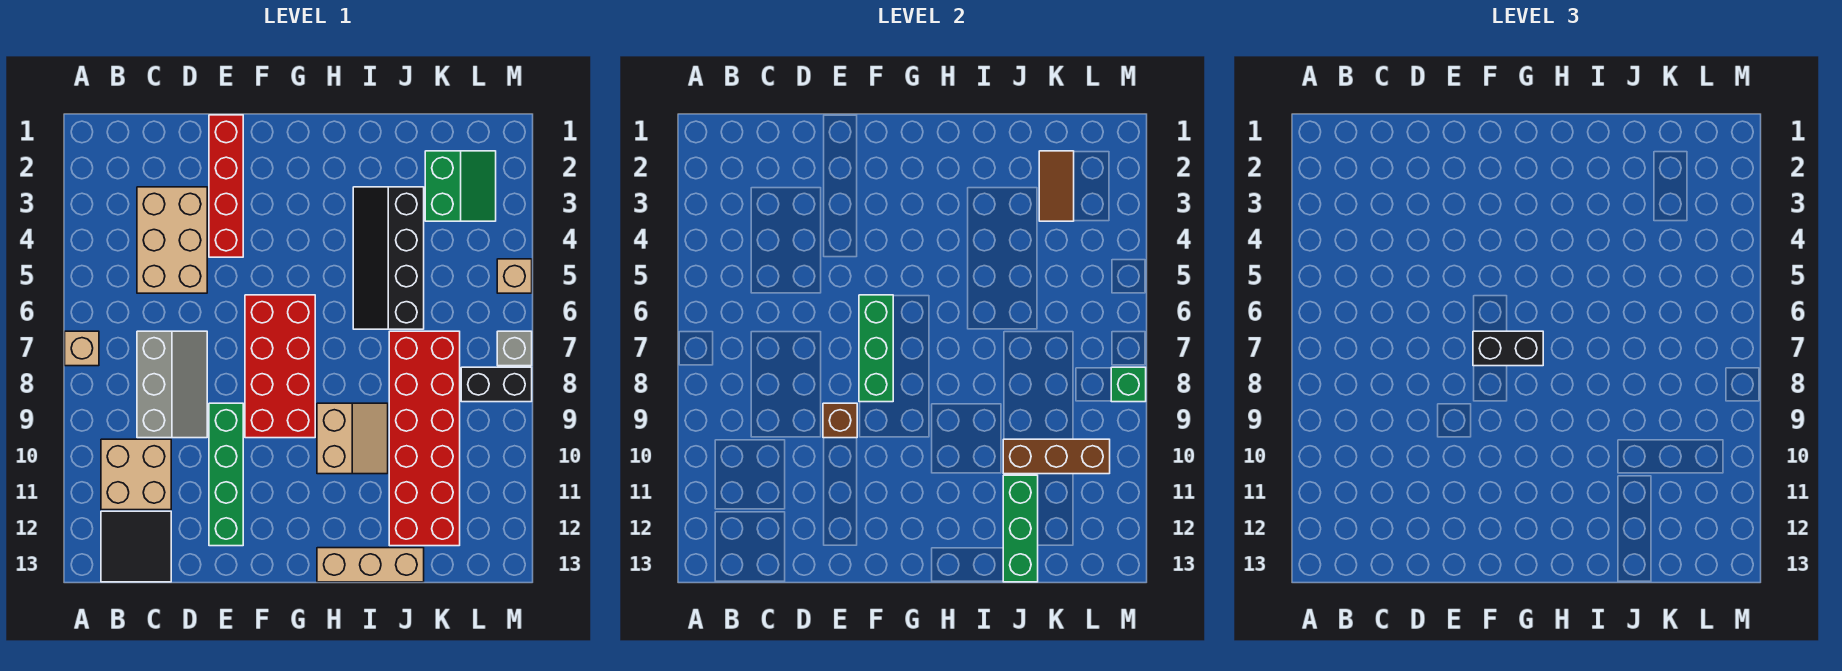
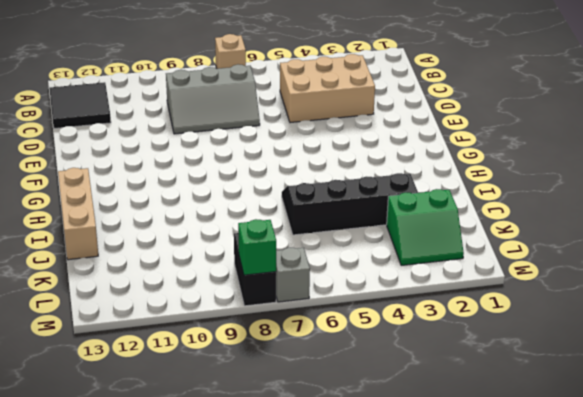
none -> tan 2x2 brick [101,439,171,510]
none -> red 1x4 brick [209,115,243,257]
none -> green 1x4 brick [209,403,243,546]

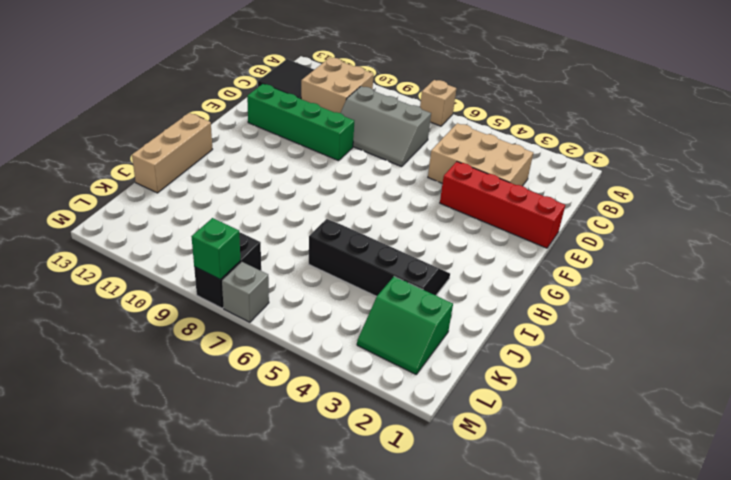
none -> red 2x4 brick [245,295,315,438]
none -> tan 2x2 slope [317,403,388,474]
none -> red 2x6 brick [389,331,460,546]

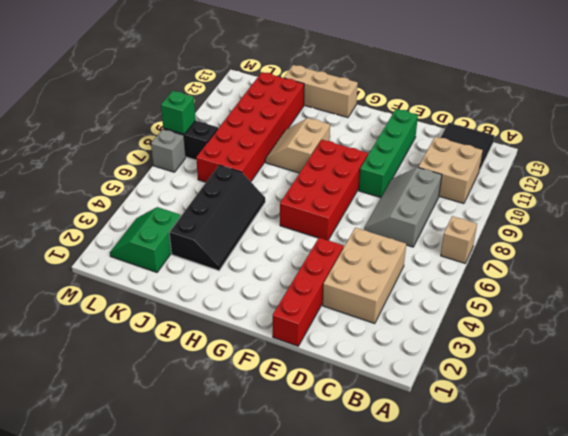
none -> tan 1x1 brick [497,259,532,293]
none -> brown 1x1 brick [823,403,857,438]
none -> green 1x3 brick [859,295,893,402]

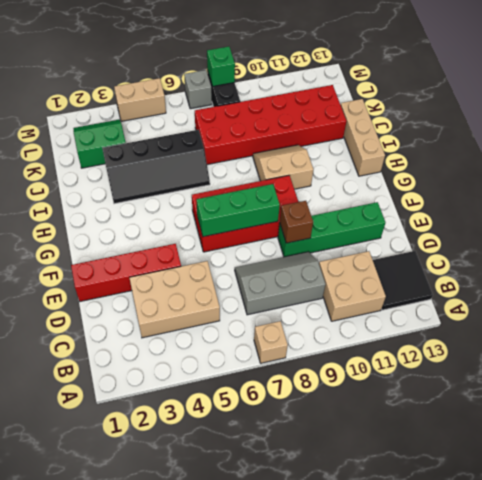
tan 1x2 brick [114,78,166,121] -> tan 1x1 brick [497,259,532,293]
none -> brown 1x3 brick [1003,439,1110,474]
none -> green 1x3 brick [1003,475,1038,582]
none -> brown 1x2 tile [1039,151,1074,221]

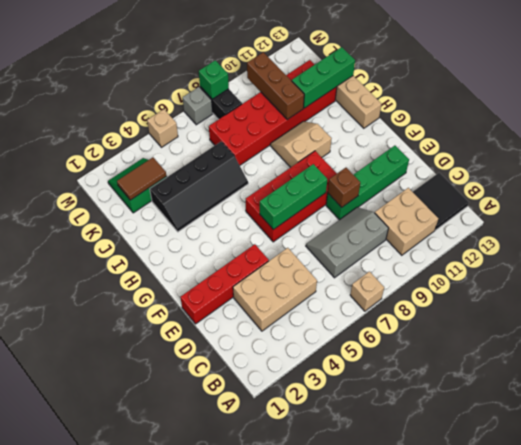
none -> black 1x2 brick [1473,331,1543,366]

